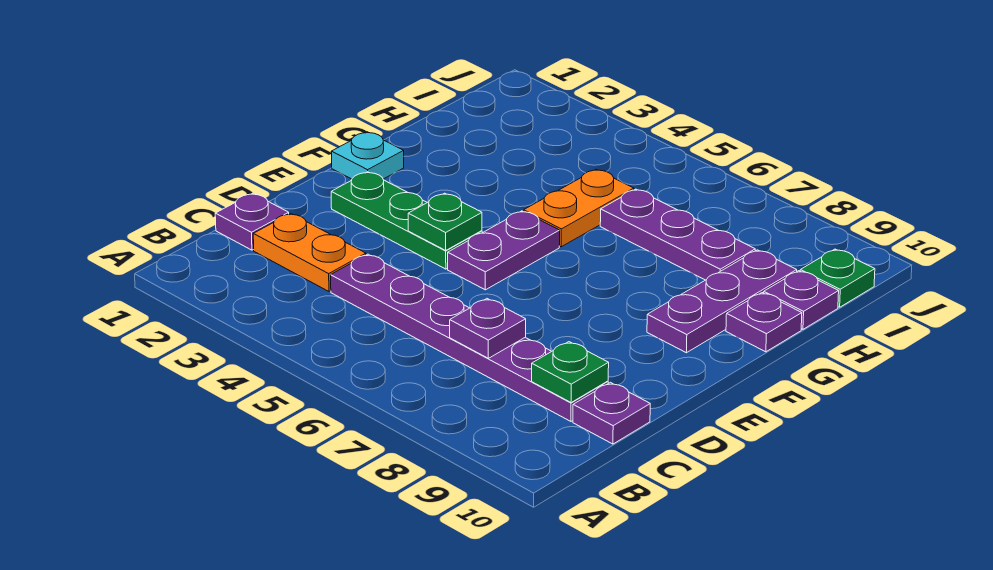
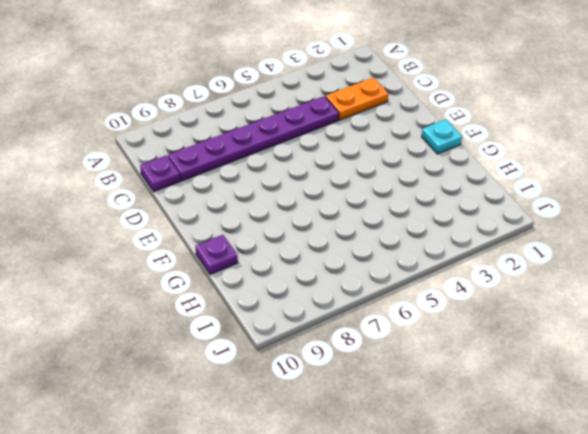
none -> purple 1x1 plate [215,193,289,250]
none -> green 1x3 plate [331,172,482,269]
none -> purple 1x2 plate [448,211,560,290]

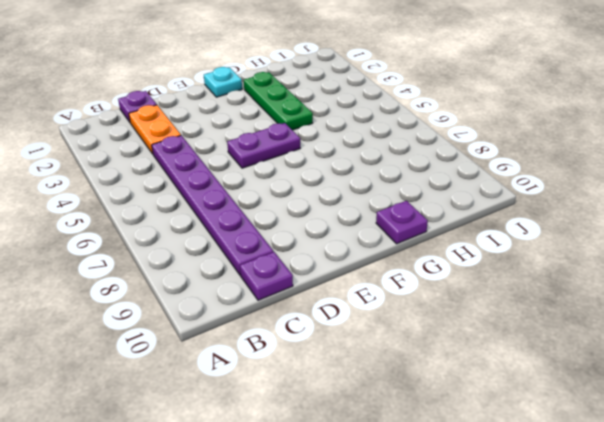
green 1x3 plate [244,72,313,130] -> green 1x3 plate moved to [331,172,482,269]
none -> purple 1x3 plate [647,250,797,353]
none -> orange 1x2 plate [524,169,634,247]
none -> purple 1x3 plate [600,189,755,280]

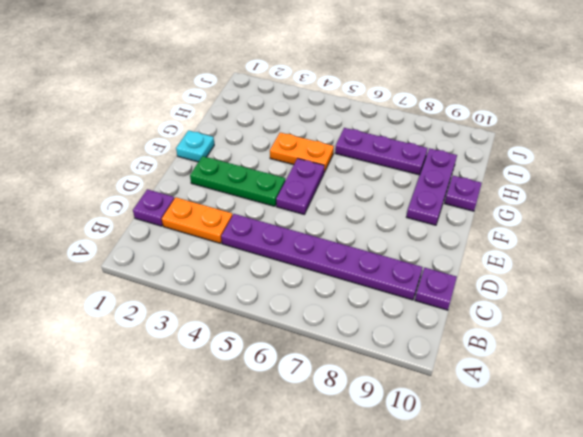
orange 1x2 plate [270,133,334,172] -> orange 1x2 plate turned to [524,169,634,247]
none -> purple 1x1 plate [764,271,839,329]
none -> green 1x1 plate [800,249,875,307]
none -> purple 1x1 plate [450,299,526,358]

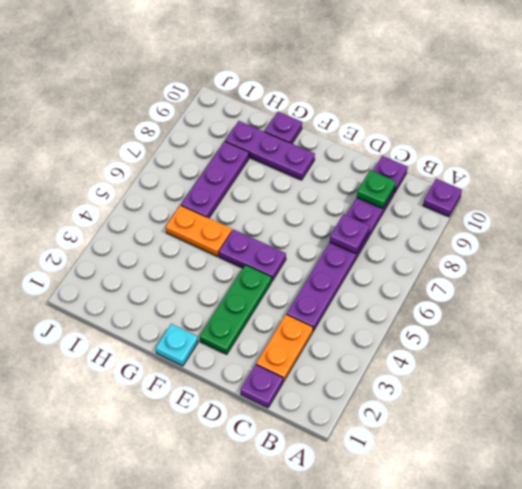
purple 1x1 plate [423,179,462,217] -> purple 1x1 plate moved to [764,271,839,329]
none -> green 1x1 plate [800,249,875,307]
none -> green 1x1 plate [408,193,482,250]

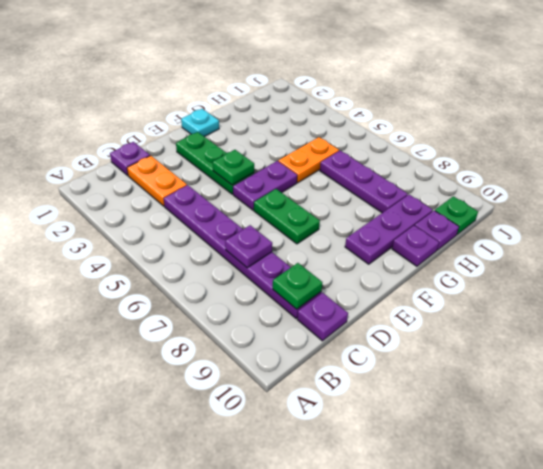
green 1x2 plate [254,189,320,244] -> none

